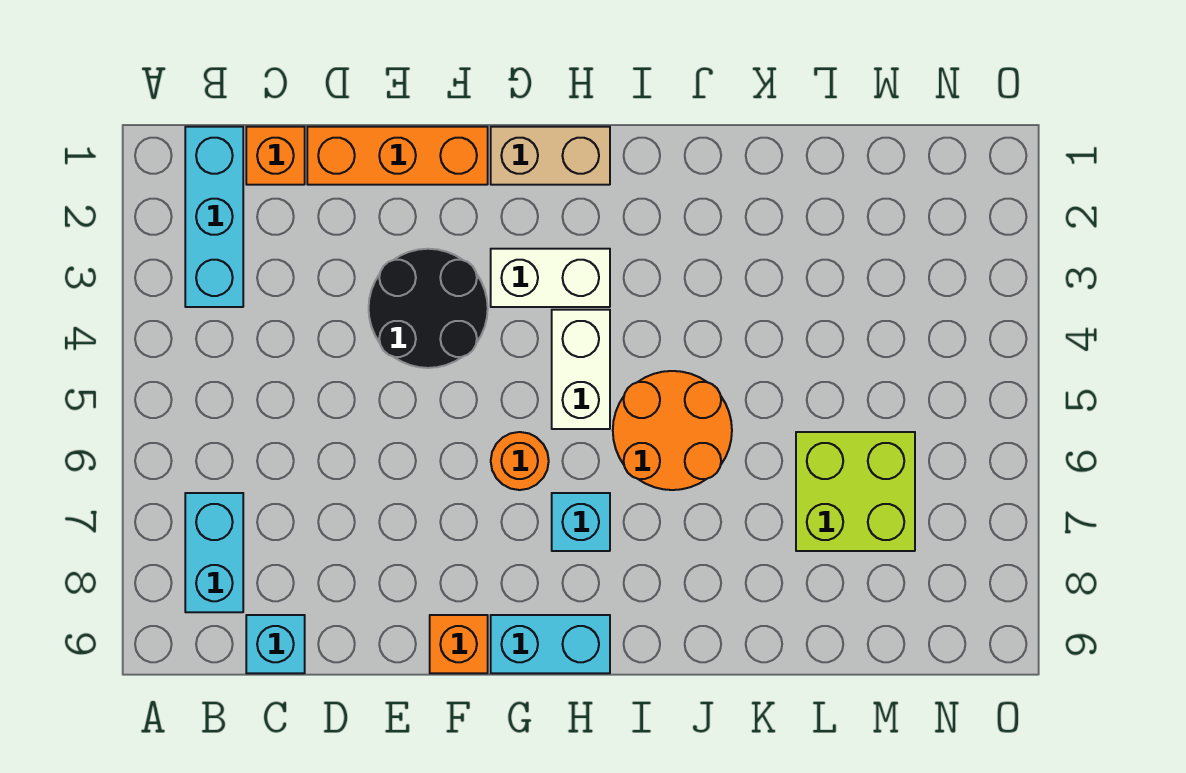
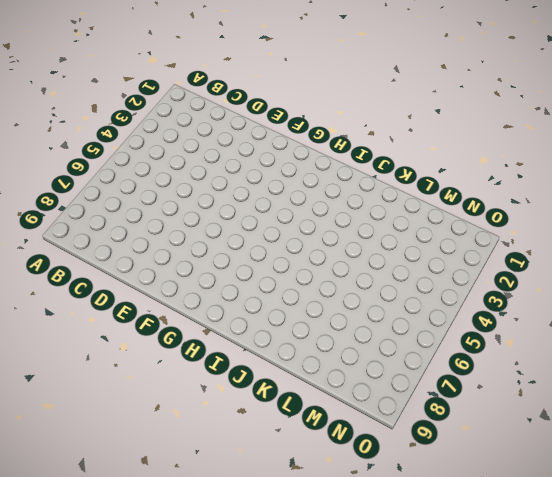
none -> cyan 1x3 brick [185,127,243,307]
none -> cyan 1x2 brick [185,493,243,612]
none -> orange 1x1 brick [246,127,305,185]

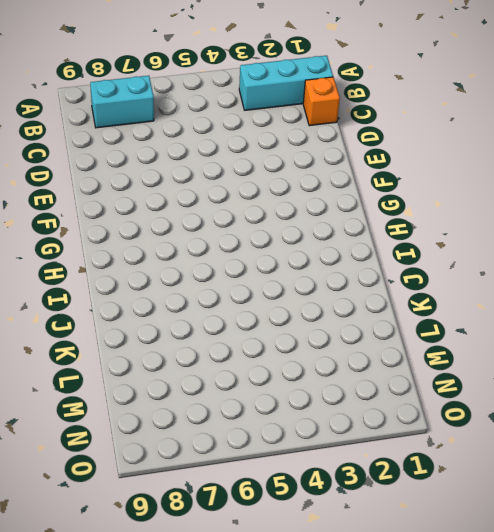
none -> cyan 1x1 brick [246,615,305,673]
none -> orange 1x3 brick [307,127,488,185]
none -> black 2x2 round brick [369,249,488,368]

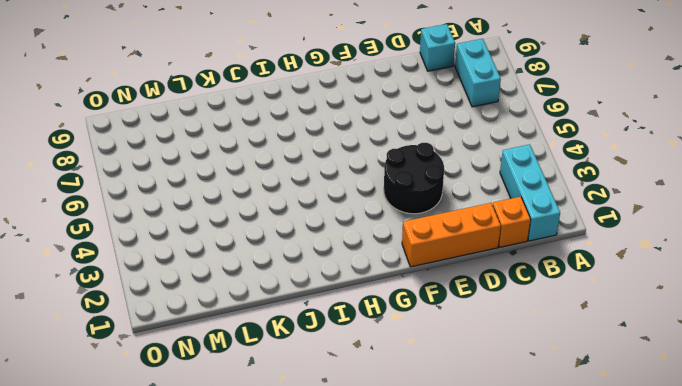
none -> orange 1x1 brick [430,615,488,673]
none -> tan 1x2 brick [491,127,610,185]
none -> white 1x2 brick [491,249,610,307]

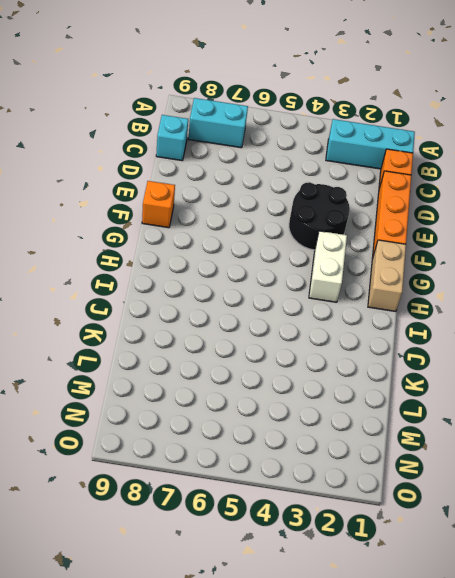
none -> orange 1x1 round brick [491,432,549,490]
none -> cyan 1x2 brick [491,615,610,673]
none -> white 1x2 brick [552,310,610,429]

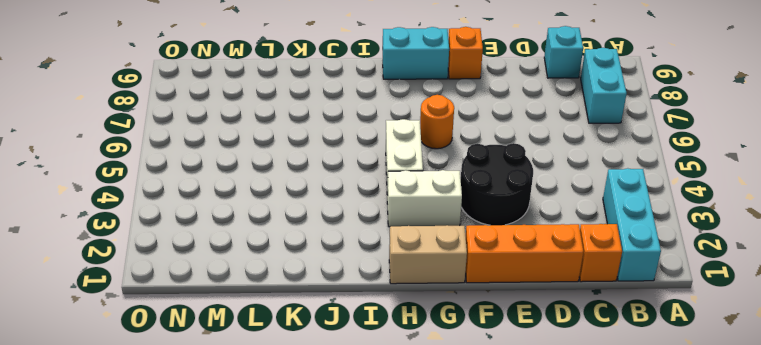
none -> cyan 1x1 brick [552,493,610,551]
none -> orange 2x2 round brick [613,371,732,490]
none -> lime 2x2 brick [796,432,915,551]

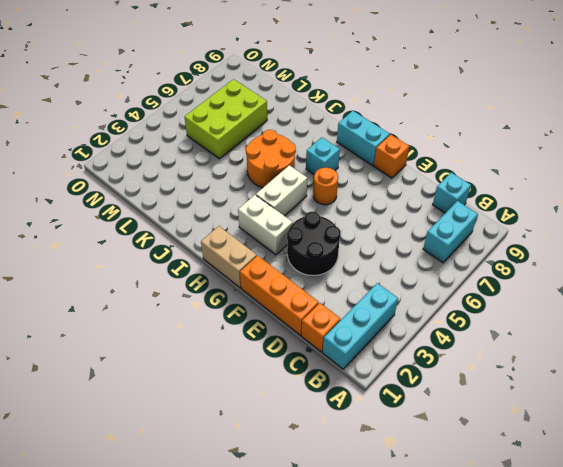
lime 2x3 brick [185,79,267,159] -> lime 2x2 brick [796,432,915,551]

